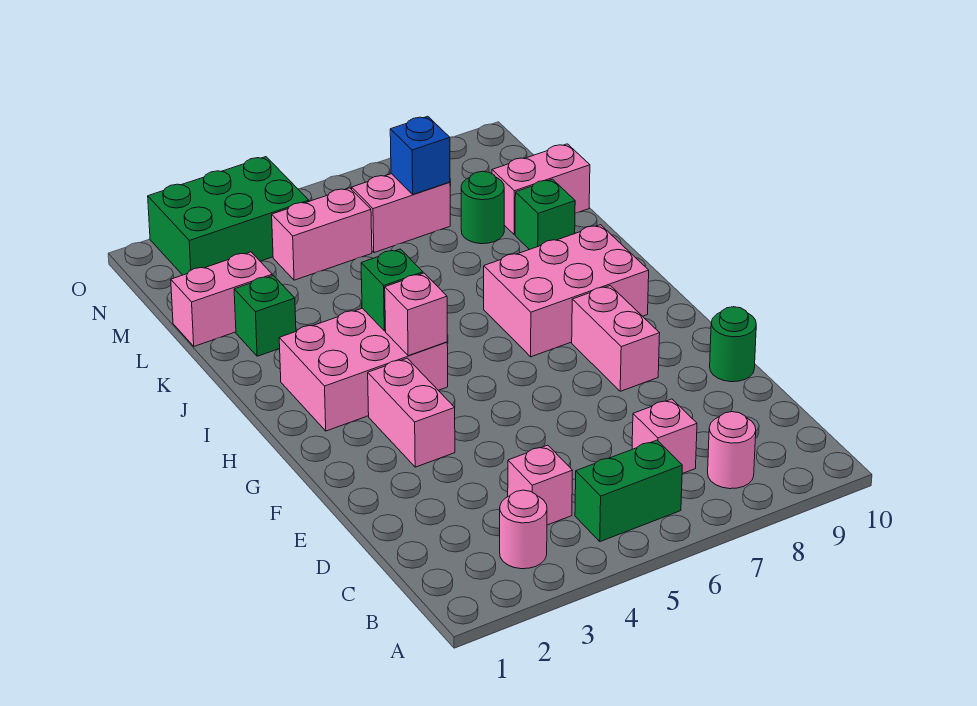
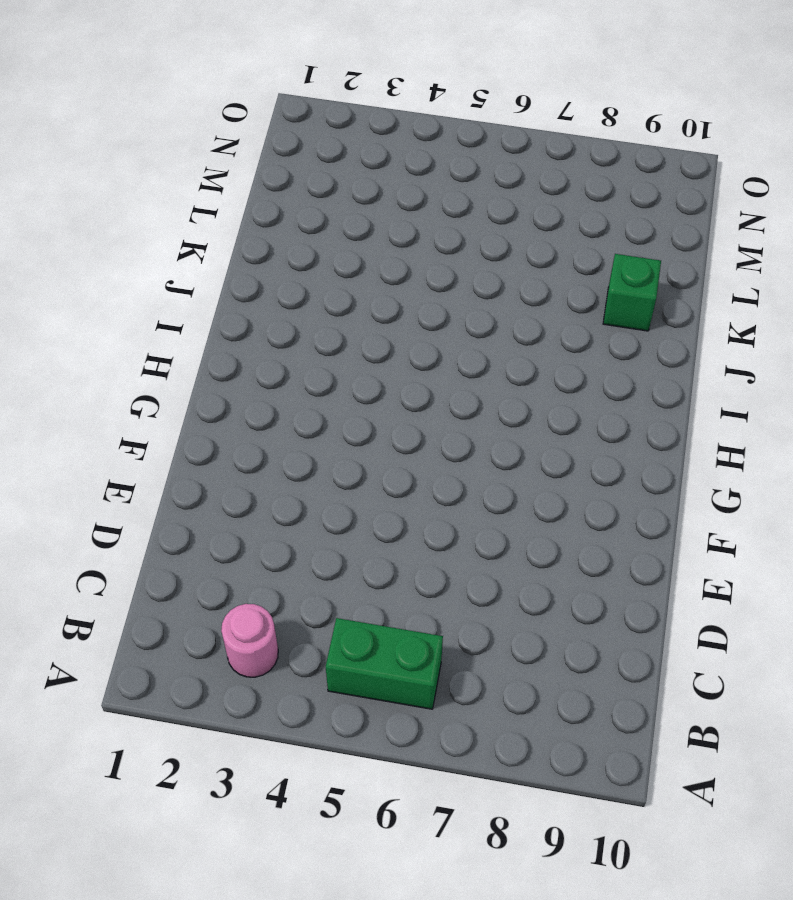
none -> pink 1x1 round brick [708,412,756,489]
none -> pink 1x1 brick [508,445,572,525]
none -> pink 1x1 brick [632,399,697,474]

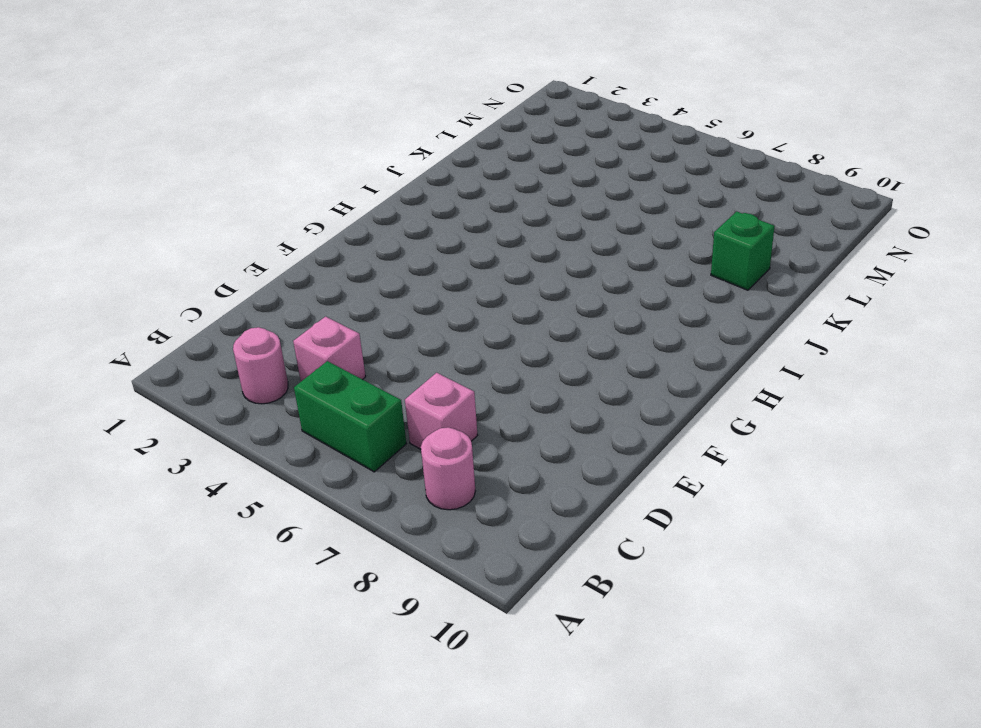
none -> green 1x1 round brick [710,307,756,382]
none -> pink 1x2 brick [368,358,455,467]
none -> pink 1x2 brick [572,286,660,391]

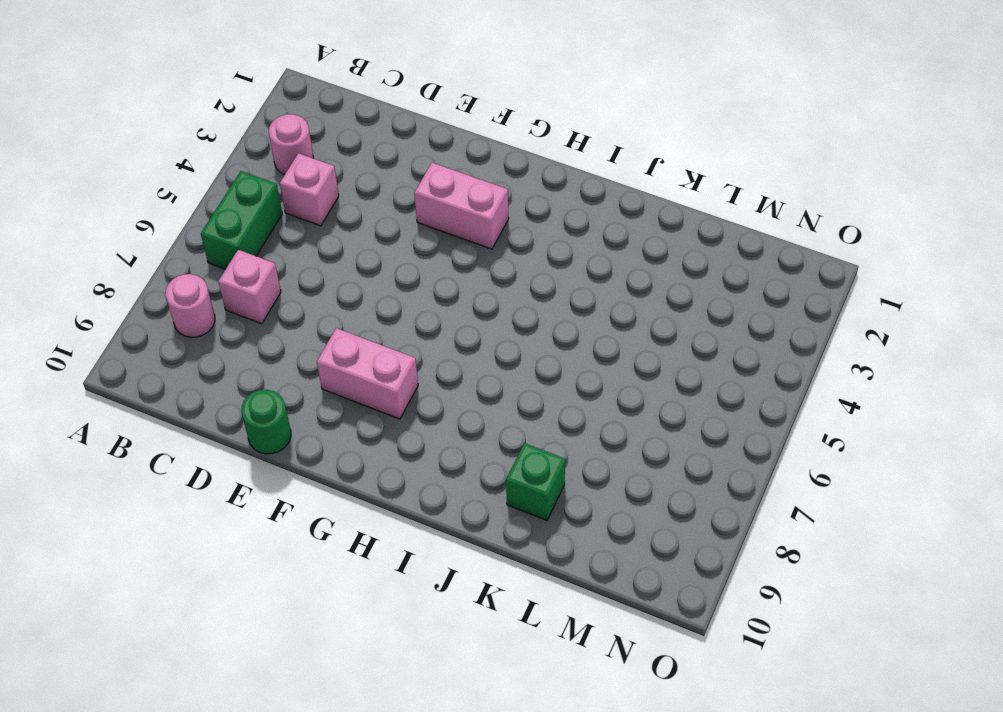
none -> pink 2x3 brick [279,308,448,431]
none -> pink 2x3 brick [484,225,649,357]
none -> green 1x1 brick [234,275,296,356]

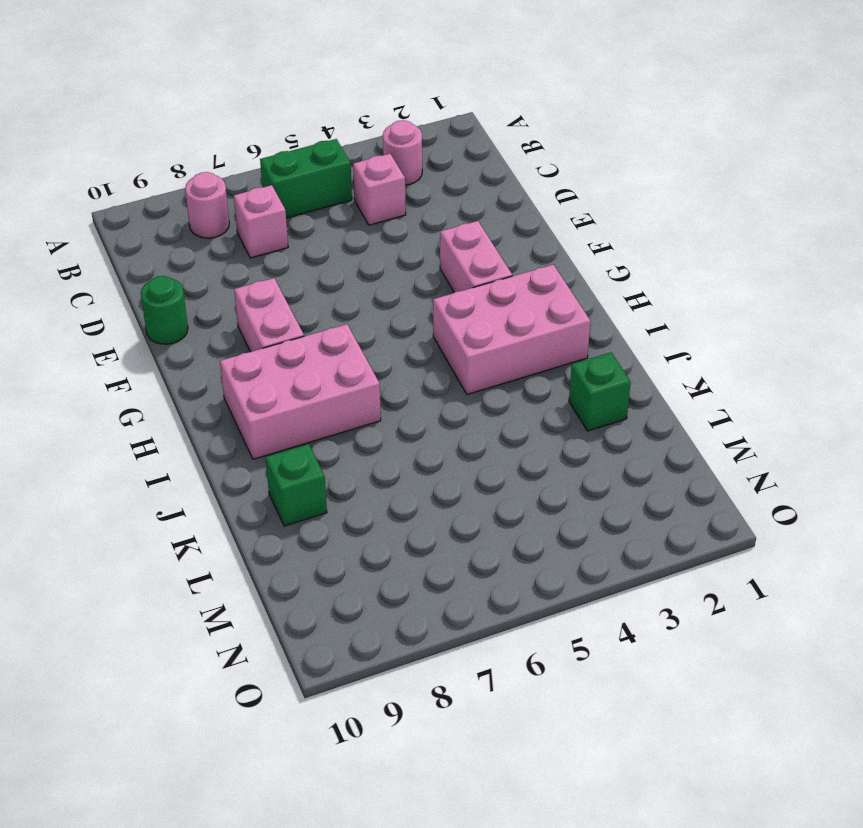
none -> pink 1x2 brick [171,252,272,346]
none -> green 1x1 round brick [461,171,504,244]
none -> pink 1x2 brick [492,144,590,235]

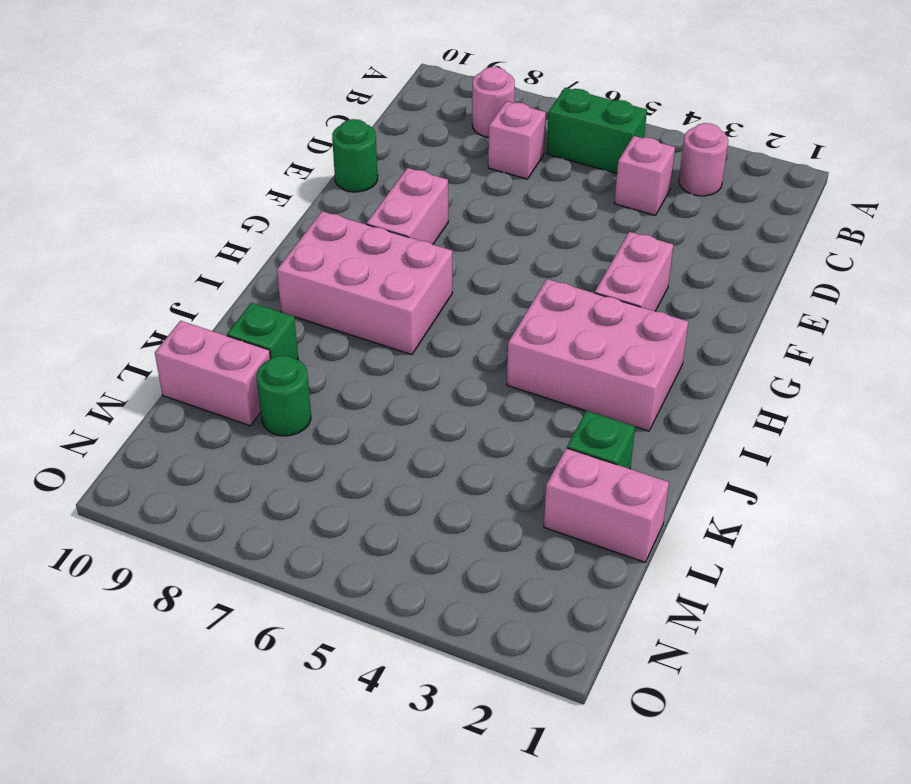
none -> pink 1x2 brick [272,188,372,280]
none -> pink 1x2 brick [352,174,450,253]
none -> green 2x3 brick [148,157,309,275]

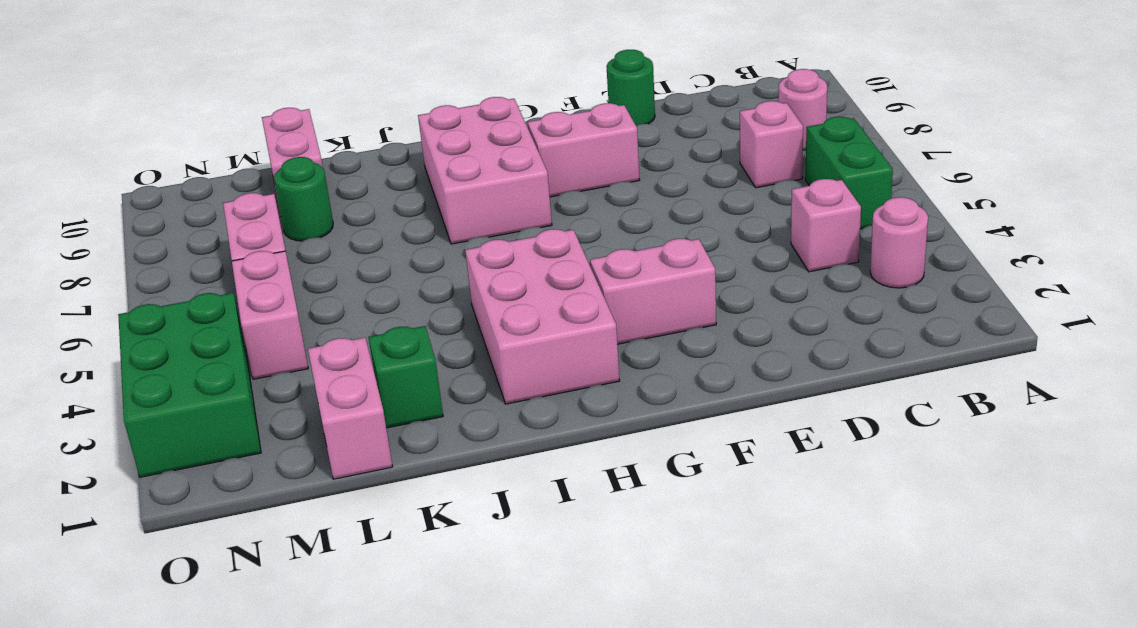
none -> green 1x1 brick [515,179,575,250]
none -> pink 1x1 brick [385,273,447,356]
none -> green 1x1 brick [361,249,423,331]

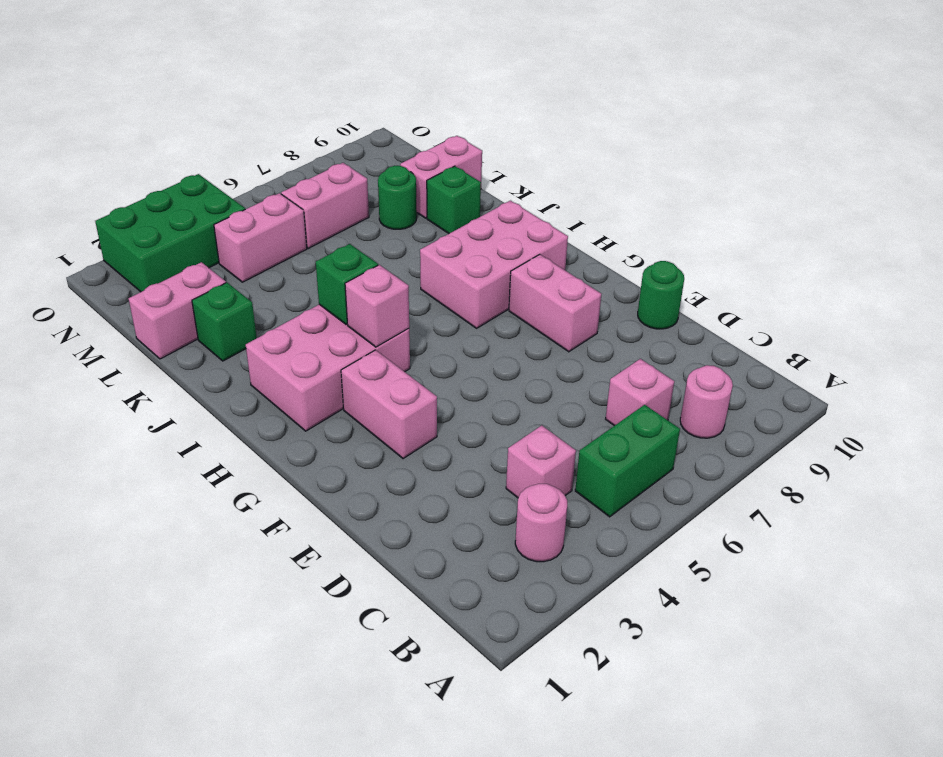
none -> blue 1x1 brick [390,116,450,194]

